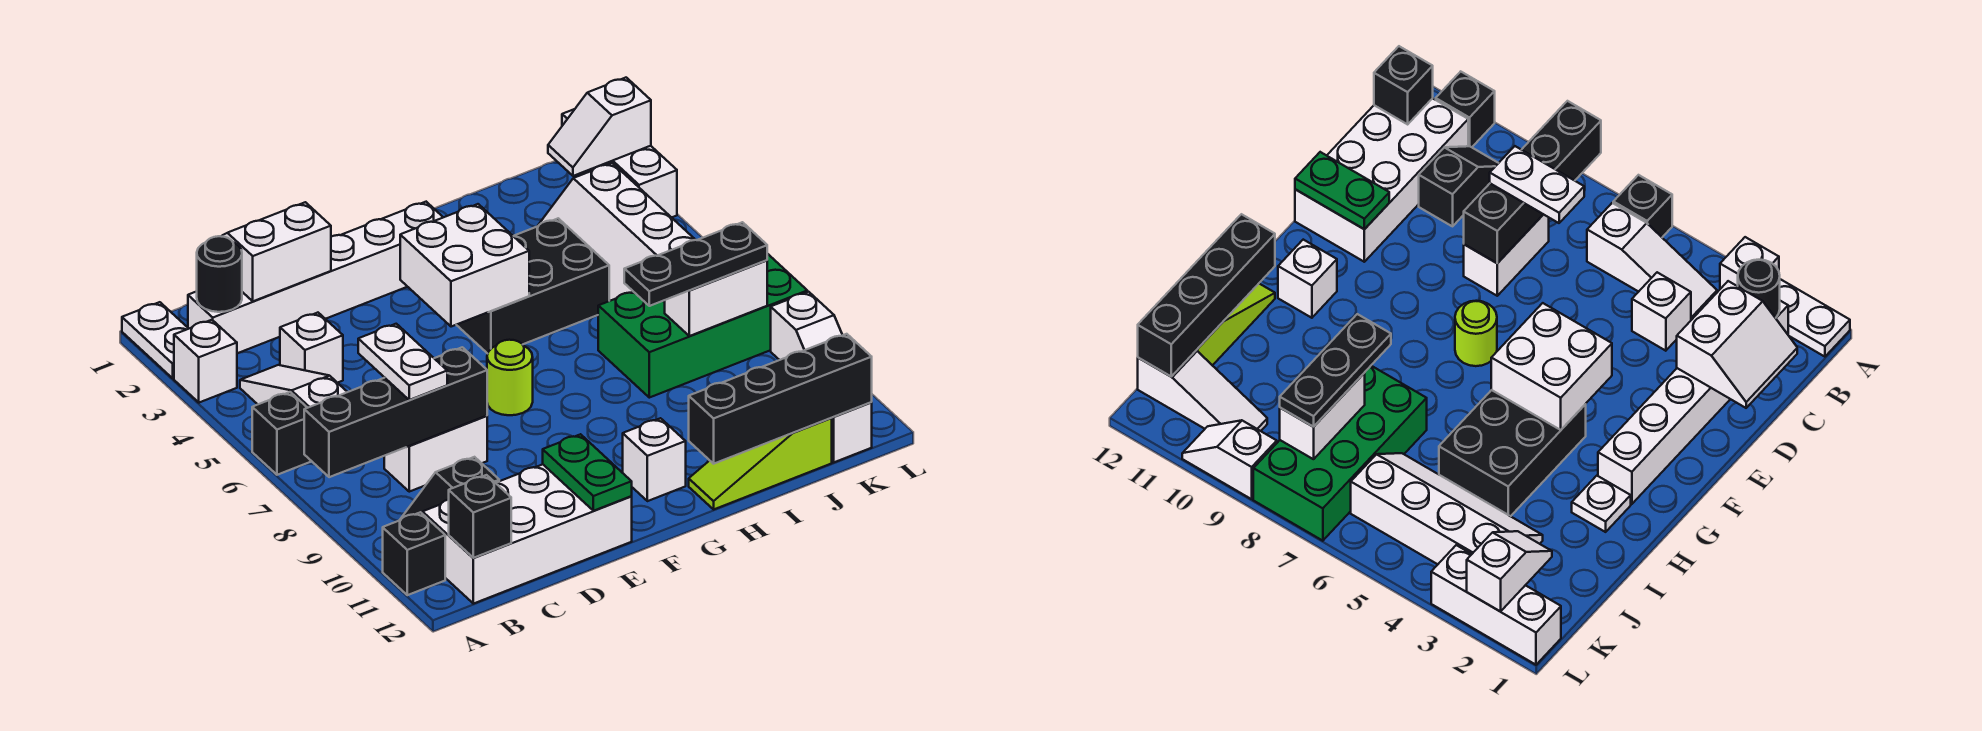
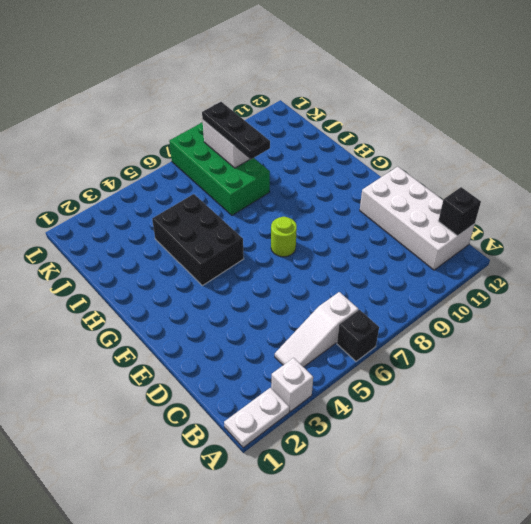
none -> black 1x1 brick [383,512,445,595]
none -> white 1x6 brick [188,202,443,353]
none -> black 1x2 slope [400,457,499,520]
none -> white 1x1 brick [280,313,343,383]

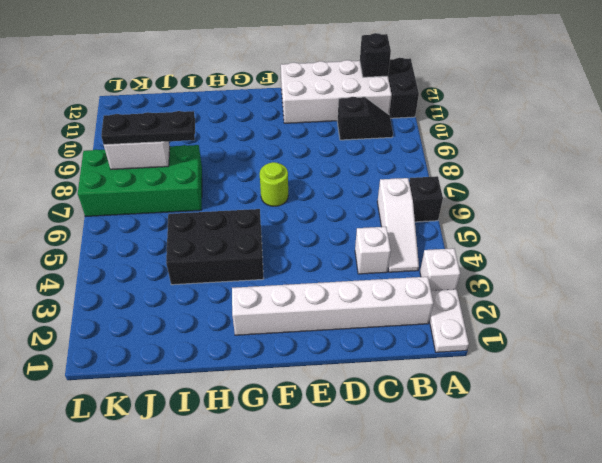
black 1x2 brick [388,58,419,118] -> black 1x1 brick [383,512,445,595]
none -> white 1x2 brick [384,416,487,492]
none -> white 1x1 brick [623,418,686,501]
none -> white 1x1 plate [1572,476,1631,532]
none -> lime 1x3 slope [689,418,832,509]

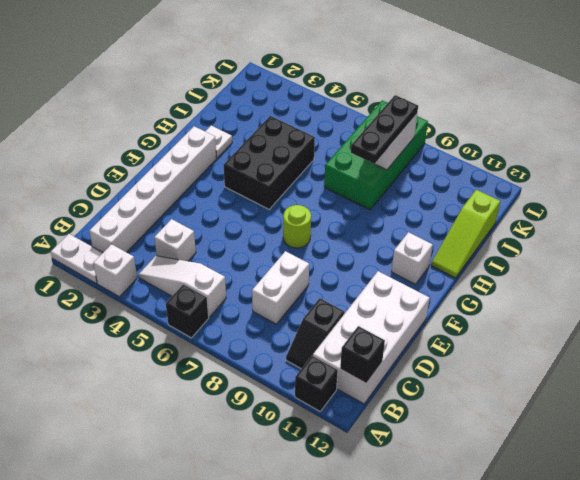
none -> white 2x4 slope [538,163,695,301]
none -> white 1x3 slope [832,402,872,462]
none -> white 1x3 brick [562,109,677,218]
none -> white 1x2 slope [771,292,842,360]

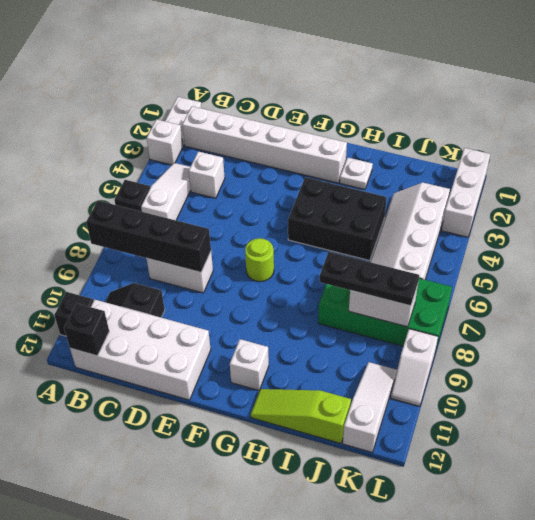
none -> black 1x1 round brick [197,236,242,312]
none -> white 2x2 slope [221,202,331,301]
none -> green 1x2 plate [543,434,632,511]
none -> white 2x2 brick [400,204,529,327]

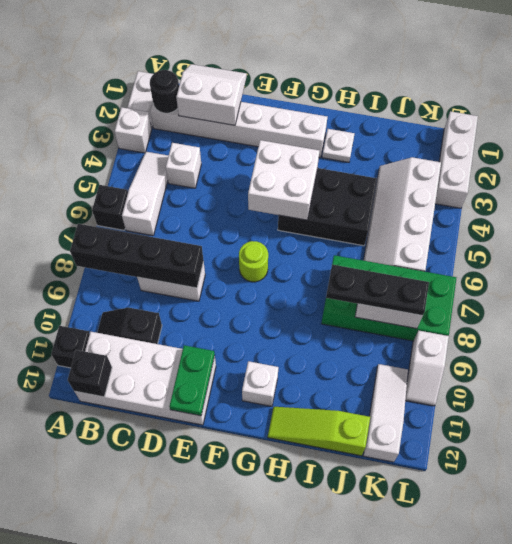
none -> black 1x4 brick [689,334,872,464]
none -> white 1x2 slope [548,78,651,176]
none -> white 1x2 plate [358,324,447,400]

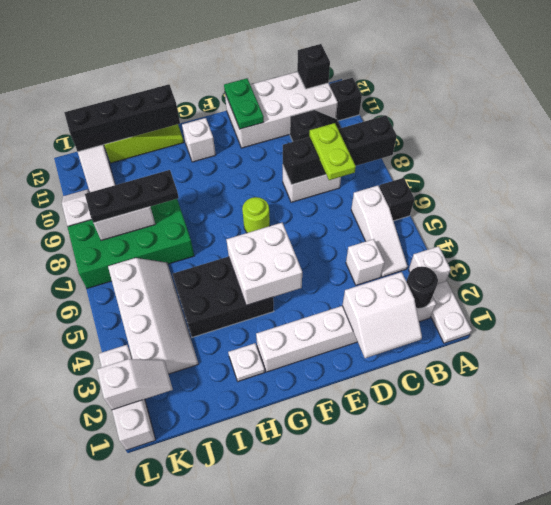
lime 1x2 plate [309,123,356,180] -> white 1x2 plate [358,324,447,400]

